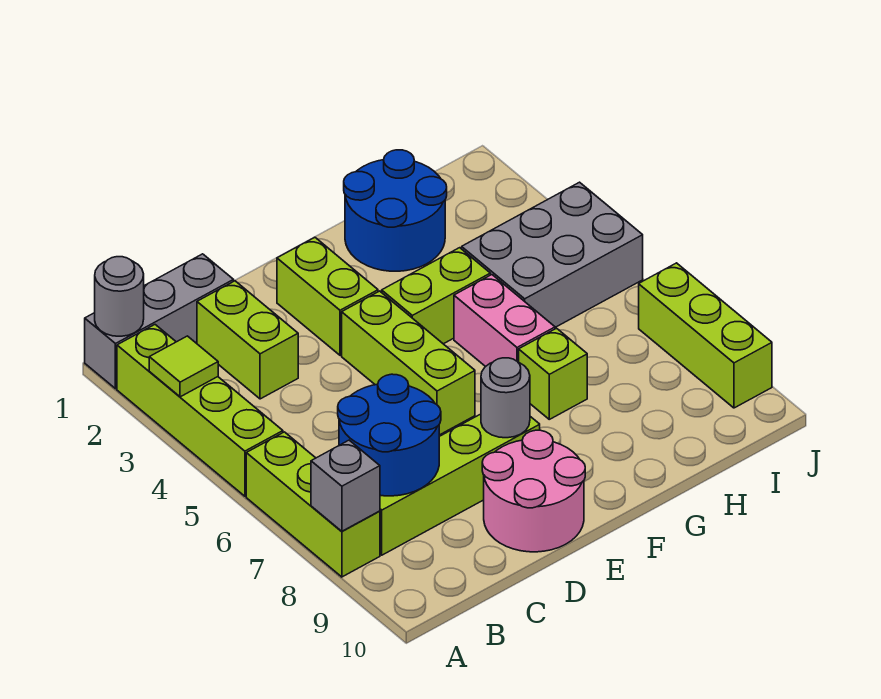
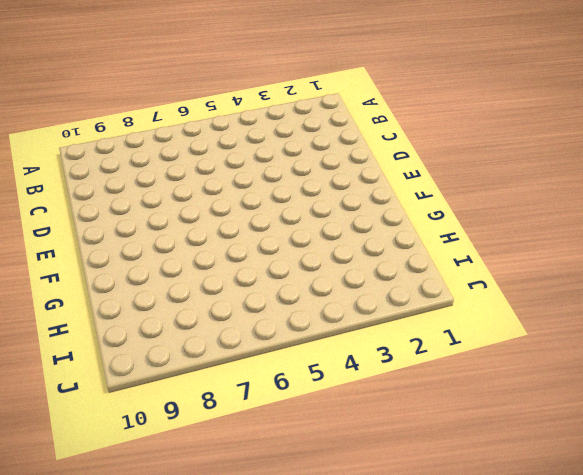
none -> grey 1x3 brick [85,254,234,389]
none -> lime 1x4 brick [117,325,283,496]
none -> lime 1x3 brick [246,432,380,577]

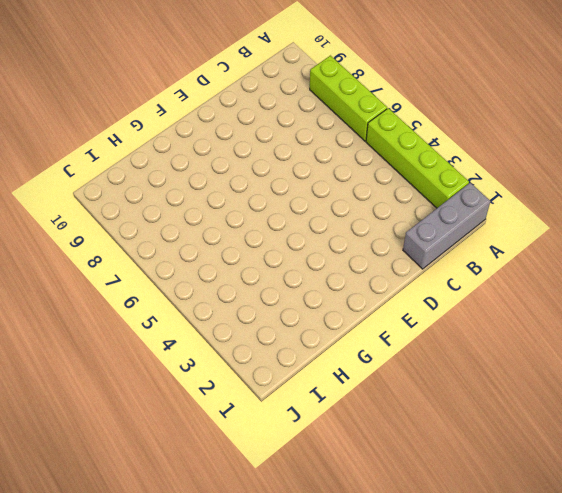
none -> lime 1x4 brick [380,414,540,555]
none -> lime 1x2 brick [197,281,298,399]
none -> pink 2x2 round brick [482,430,585,552]

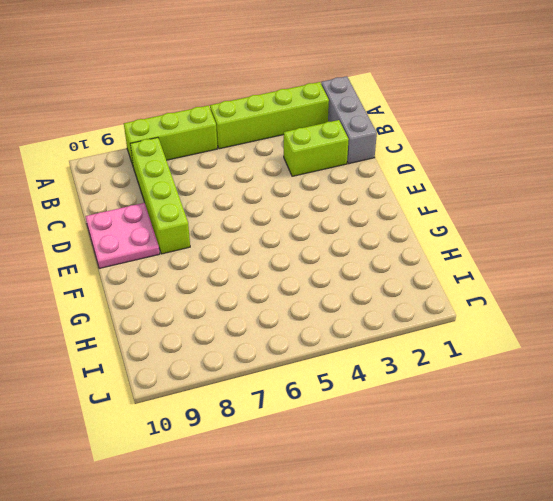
pink 2x2 plate [85,203,160,269] -> pink 2x2 round brick [482,430,585,552]
none -> lime 1x2 brick [277,237,378,355]
none -> lime 1x3 brick [342,291,475,435]
none -> lime 1x2 brick [382,248,490,344]

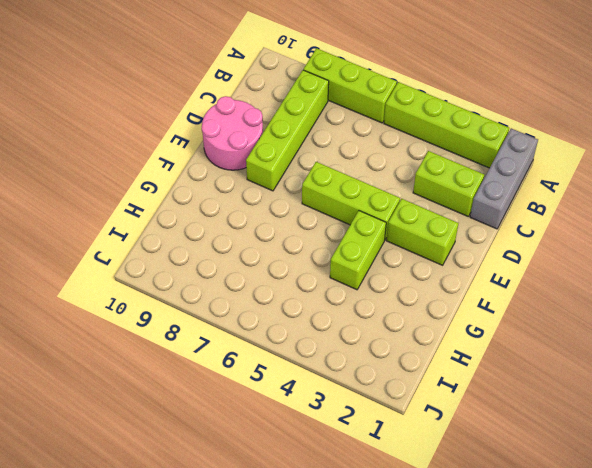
none -> blue 2x2 round brick [344,150,447,271]
none -> pink 1x2 brick [454,275,555,367]
none -> lime 1x1 brick [519,328,587,419]

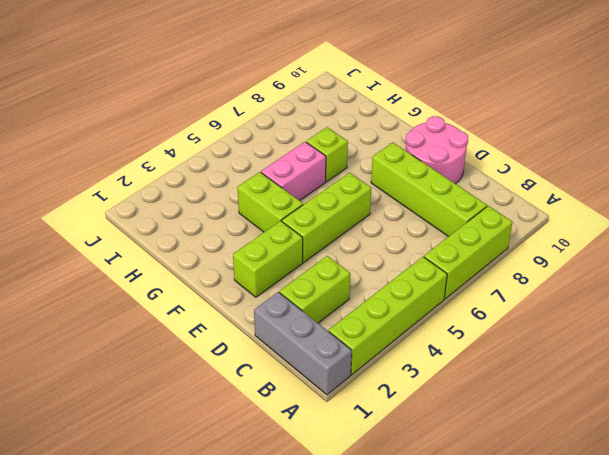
none -> blue 2x2 round brick [344,150,447,271]
none -> grey 2x3 brick [462,182,643,327]
none -> lime 1x3 brick [639,263,772,408]

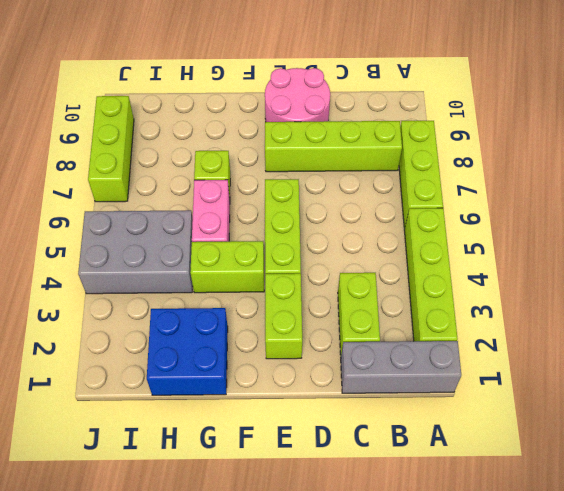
blue 2x2 brick [147,308,228,395] -> blue 2x2 round brick [344,150,447,271]
none -> grey 1x1 round brick [95,257,144,336]
none -> lime 1x1 tile [149,336,218,397]
none -> grey 1x1 brick [311,440,380,531]

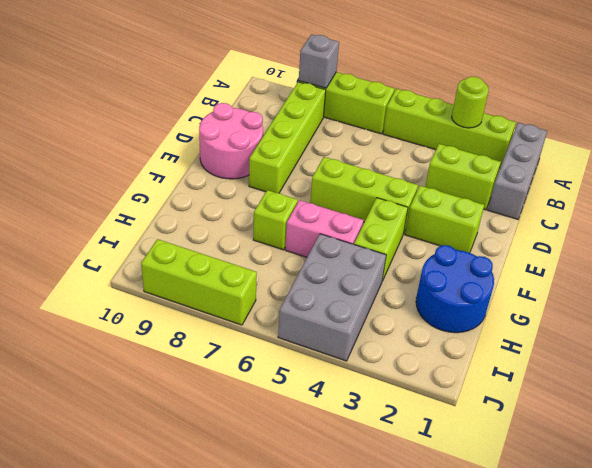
lime 1x1 round brick [452,77,489,128] -> lime 1x1 tile [149,336,218,397]
none -> grey 1x1 round brick [95,257,144,336]
none -> blue 2x2 round brick [338,374,441,496]
none -> grey 1x1 round brick [481,358,530,438]

